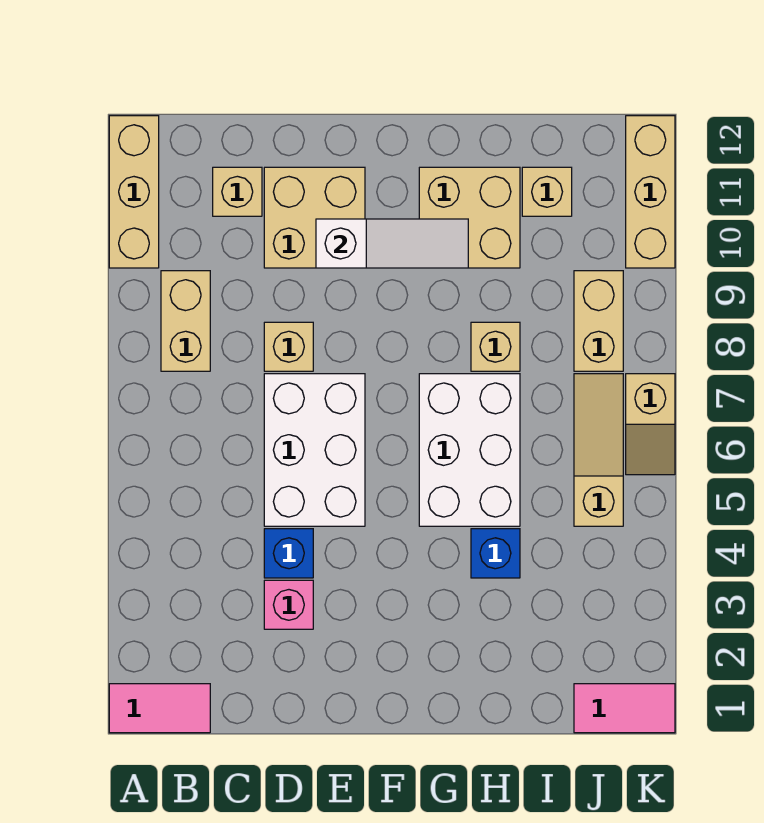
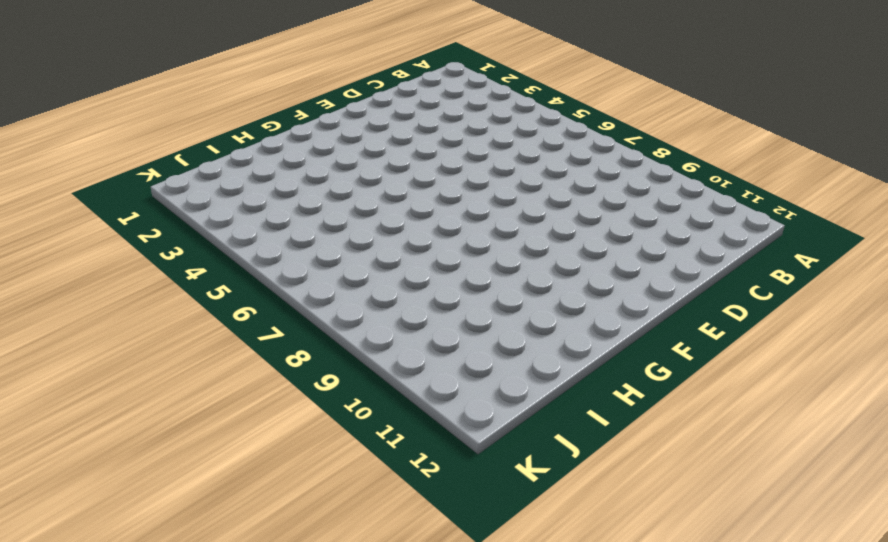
none -> pink 1x2 tile [109,684,210,733]
none -> tan 1x3 brick [109,116,159,268]
none -> tan 1x2 brick [161,271,210,371]

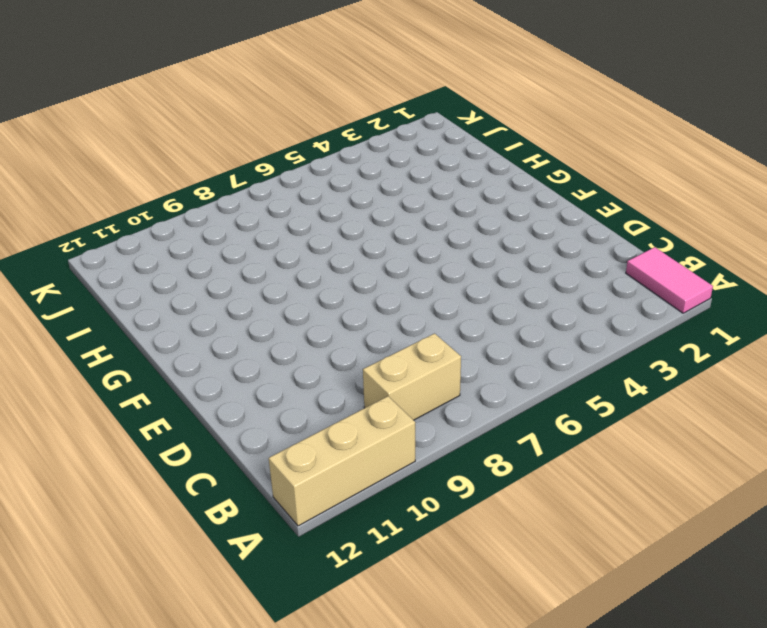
none -> tan 1x1 brick [213,167,262,216]
none -> pink 1x1 brick [264,580,313,629]
none -> blue 1x1 brick [264,529,313,578]

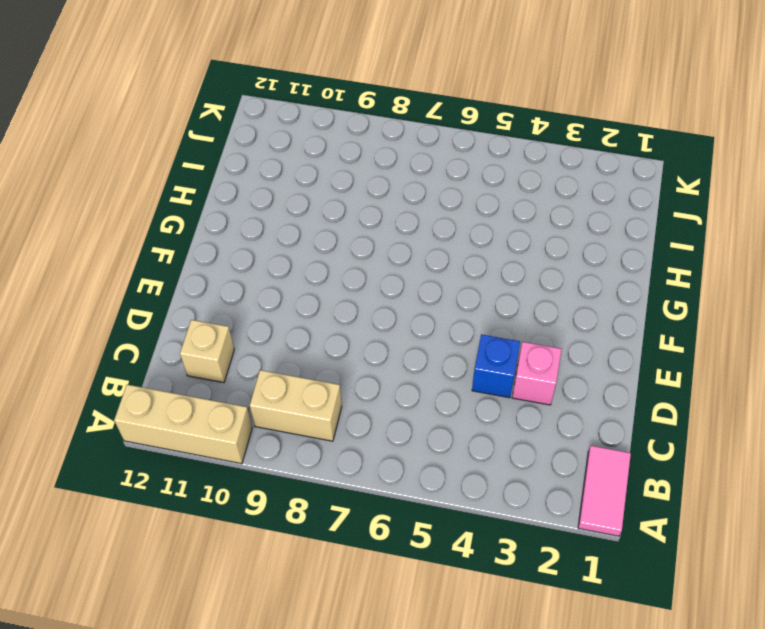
none -> white 2x3 brick [264,374,365,526]
none -> tan 1x1 brick [264,322,313,371]
none -> tan 2x2 brick [264,167,365,268]

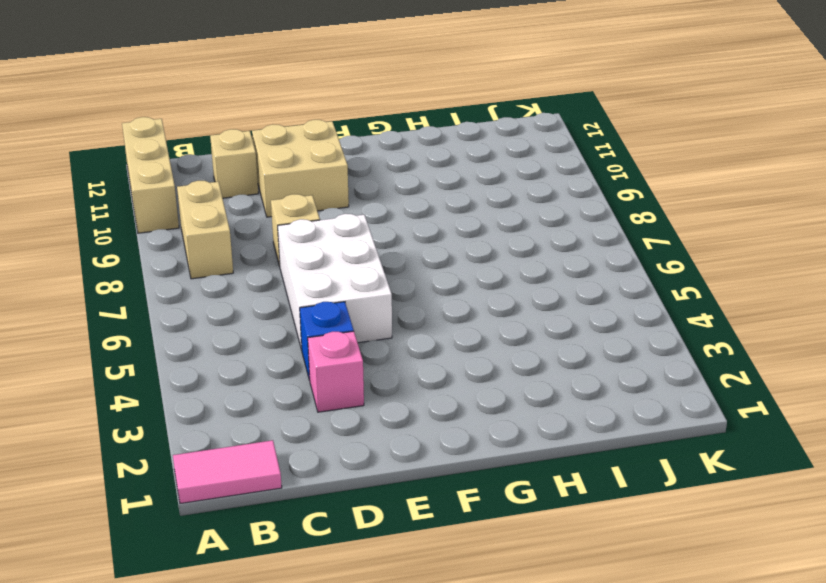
none -> white 2x3 brick [419,374,520,526]
none -> tan 2x2 brick [419,167,520,268]
none -> blue 1x1 brick [471,529,520,578]

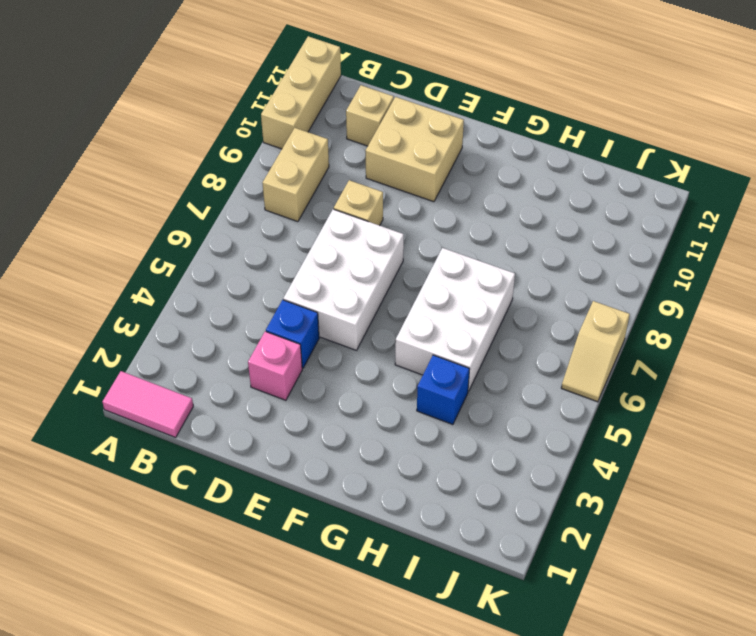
none -> tan 2x2 brick [419,167,520,268]
none -> tan 1x1 brick [471,322,520,371]
none -> tan 1x1 brick [522,167,572,216]

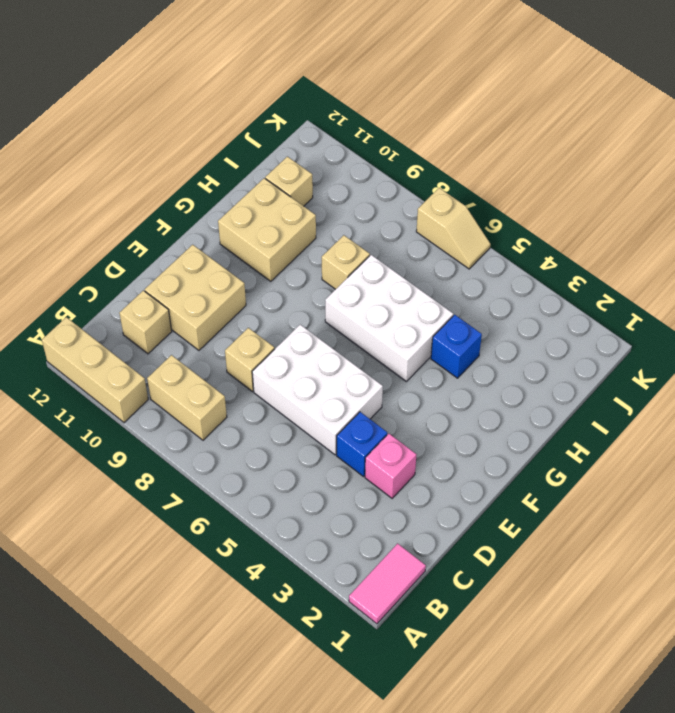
none -> pink 1x2 tile [574,684,675,733]
none -> tan 1x3 slope [574,374,623,526]
none -> tan 1x2 brick [574,271,623,371]

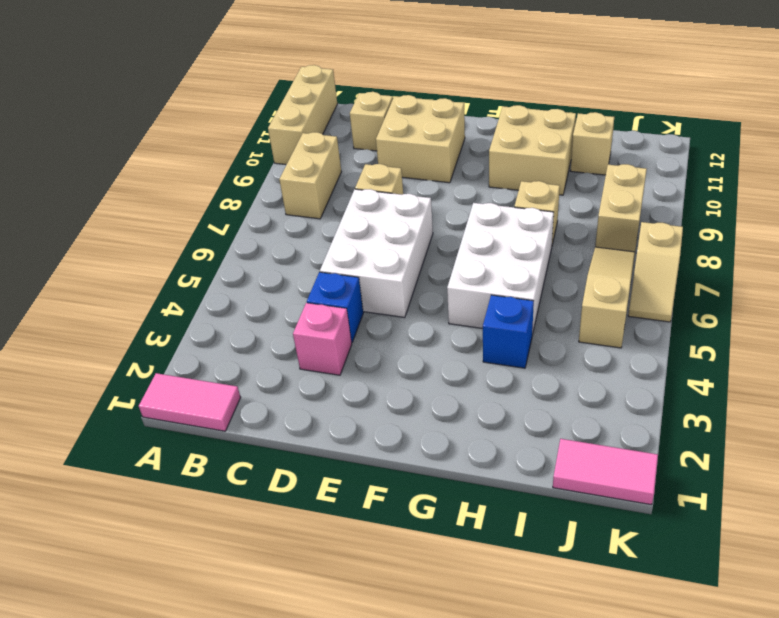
none -> tan 1x3 brick [626,116,675,268]
none -> white 1x3 slope [316,219,468,268]

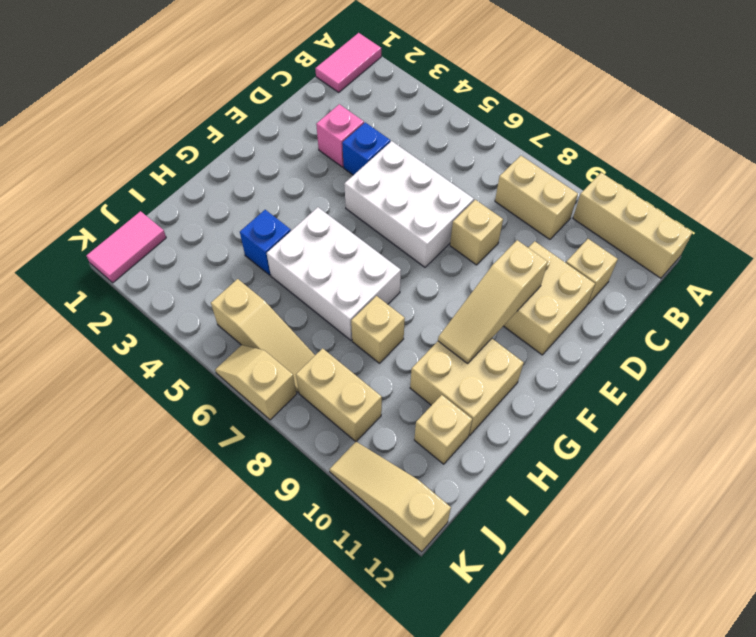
tan 1x3 slope [438,240,548,363] -> white 1x3 slope [316,219,468,268]
tan 1x3 slope [330,442,451,552] -> tan 1x3 brick [626,116,675,268]

